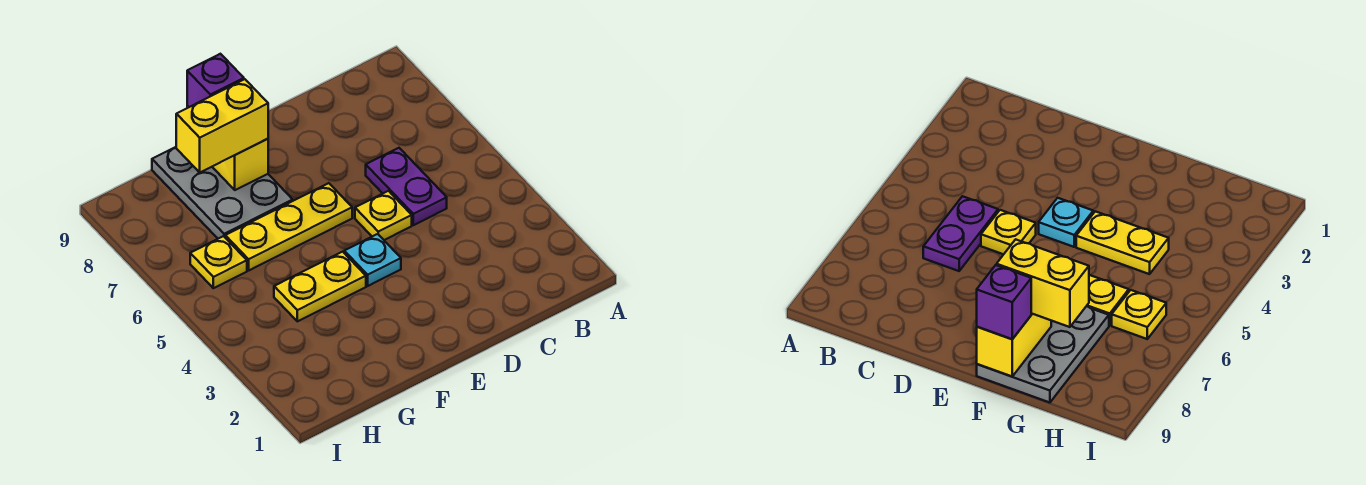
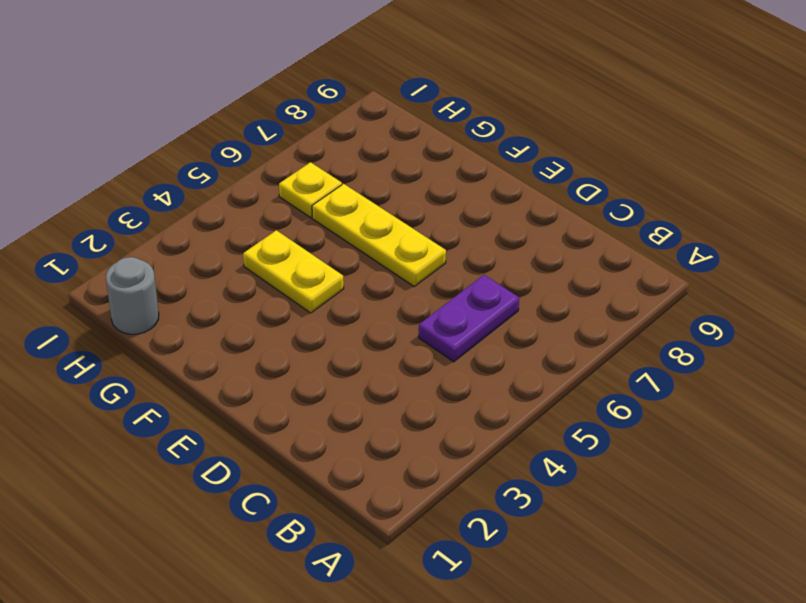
grey 1x1 round brick [106,257,159,334] -> none
none -> yellow 1x1 plate [355,191,412,240]
none -> cyan 1x1 plate [344,234,401,286]

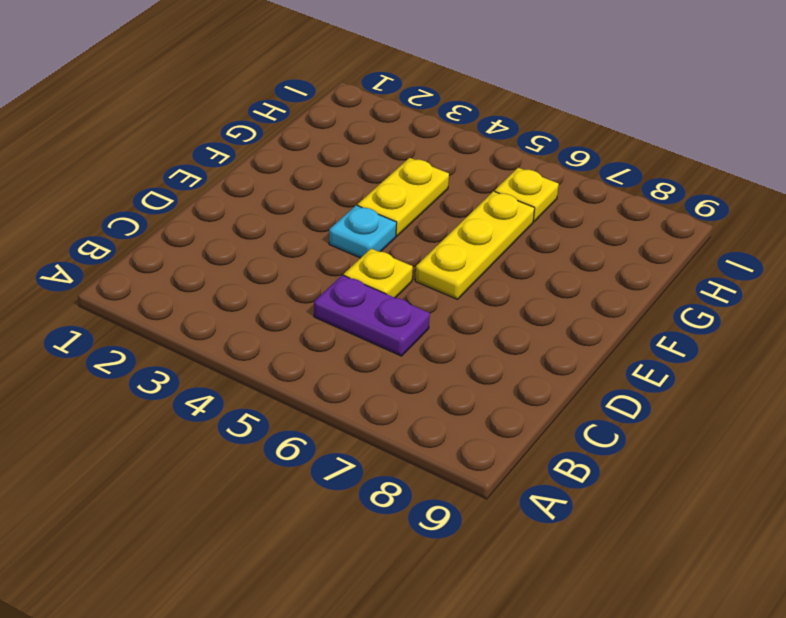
none -> grey 2x3 plate [152,147,293,239]
none -> yellow 1x2 brick [187,106,268,190]

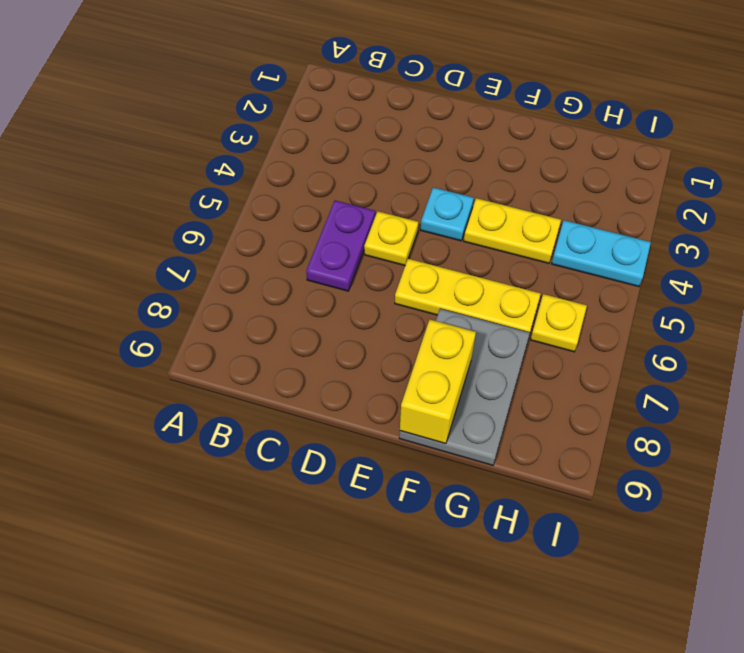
cyan 1x2 plate [552,220,651,287] -> none
none -> yellow 1x2 brick [176,79,268,172]
none -> purple 1x1 brick [187,54,244,107]

